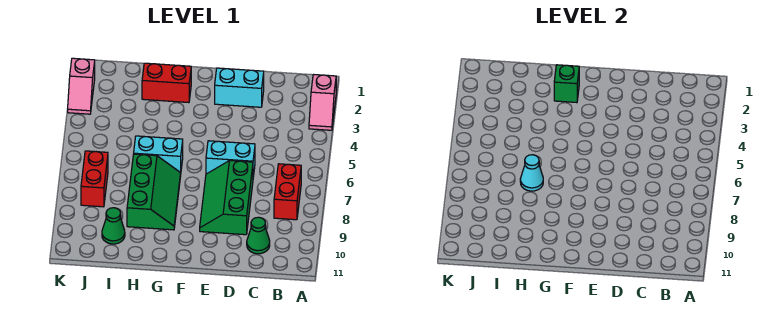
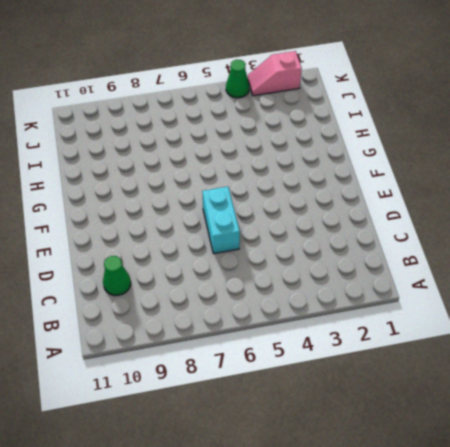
green 1x1 cone [226,60,249,98] -> green 1x1 cone moved to [102,208,125,244]
none -> pink 1x2 slope [309,75,336,130]
none -> red 1x2 brick [274,164,301,220]
none -> cyan 1x2 brick [215,68,264,107]

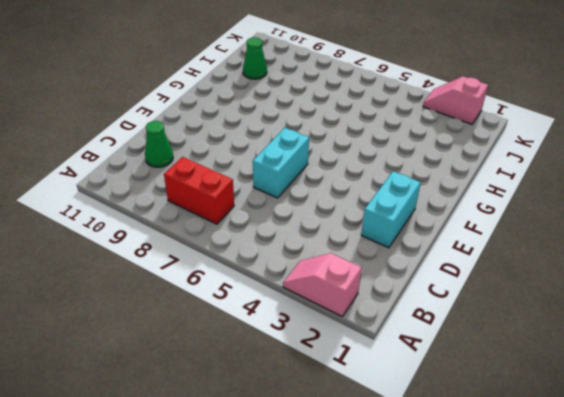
none -> green 2x3 slope [200,161,253,235]
none -> red 1x2 brick [142,63,191,103]
none -> cyan 1x2 brick [134,136,183,173]

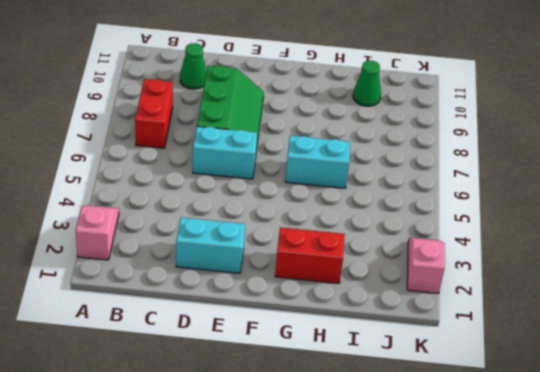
none -> green 2x3 slope [127,154,181,230]
none -> red 1x2 brick [81,151,108,207]
none -> green 1x1 brick [554,65,579,103]

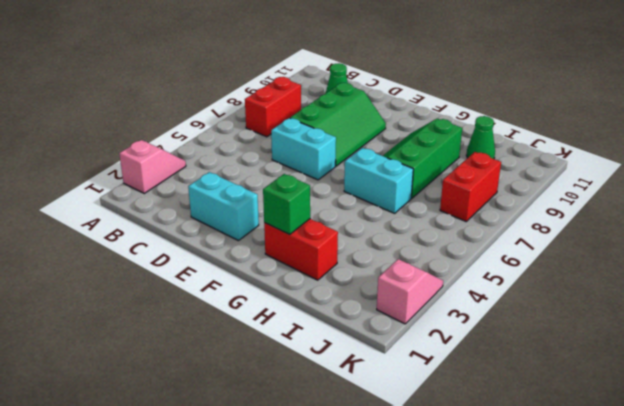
none -> cyan 1x1 cone [520,155,543,191]

